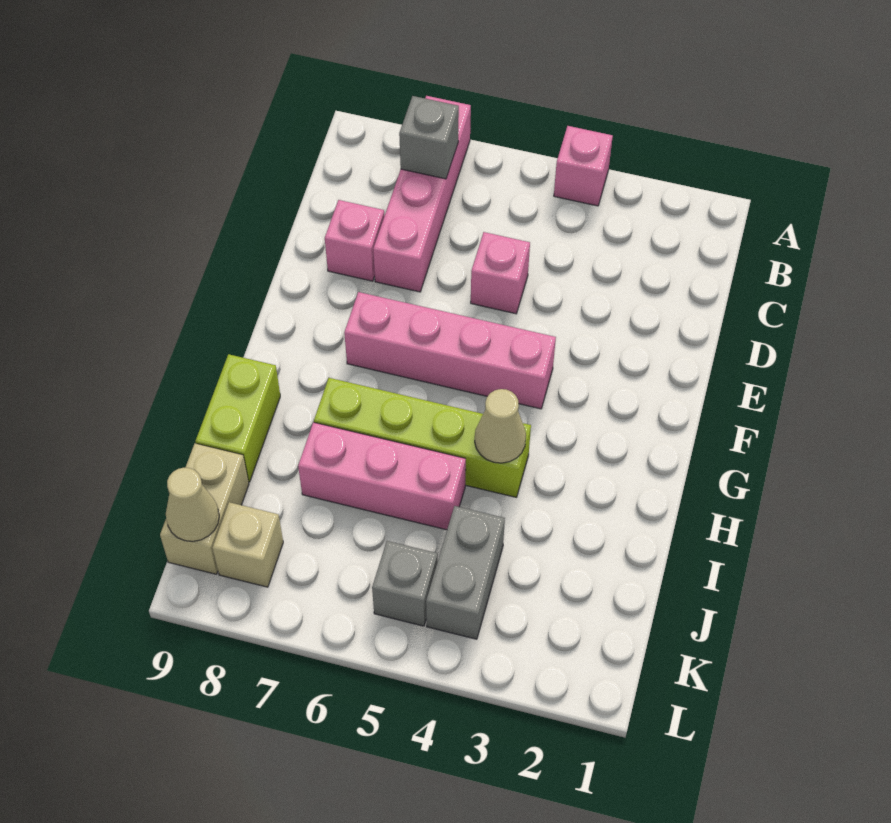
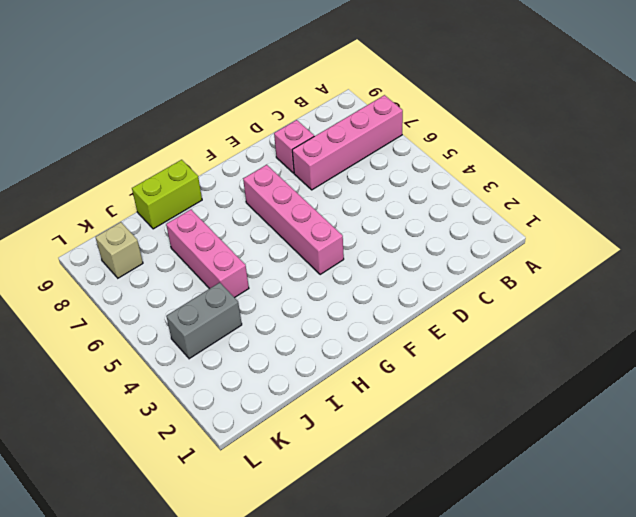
none -> pink 1x1 brick [554,126,613,206]
none -> pink 1x1 brick [471,232,530,314]
none -> lime 1x4 brick [314,378,531,497]

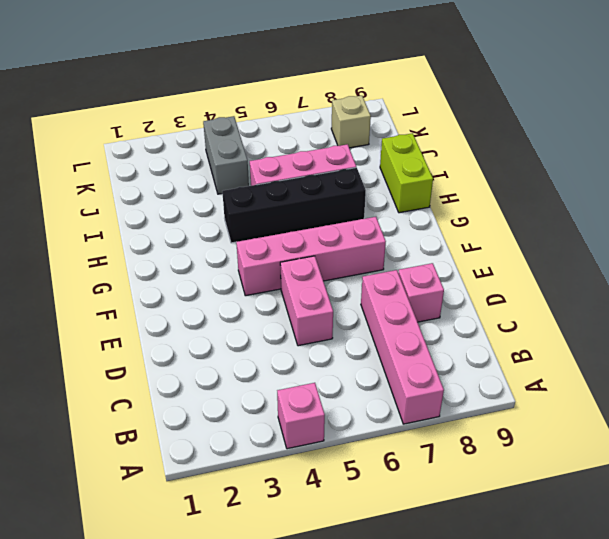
pink 1x2 brick [280,256,333,346] -> pink 1x1 brick [471,232,530,314]
black 1x4 brick [222,167,366,243] -> lime 1x4 brick [314,378,531,497]
none -> tan 1x2 brick [160,443,249,574]
none -> grey 1x1 brick [372,541,438,626]
none -> grey 1x1 brick [399,96,459,179]

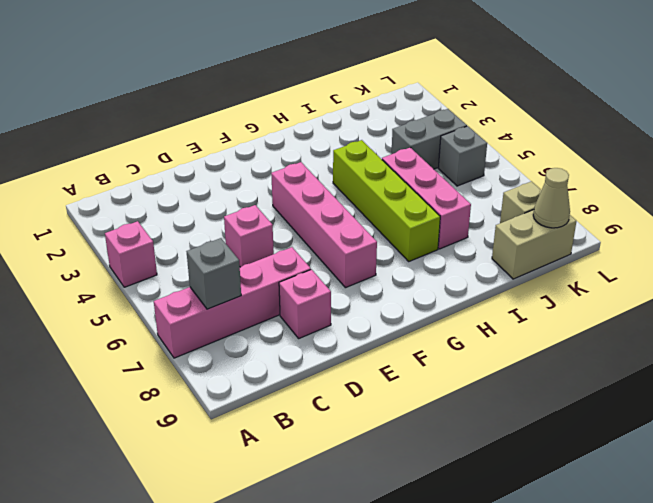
none -> lime 1x2 brick [195,354,280,482]
none -> tan 1x1 cone [475,389,526,463]

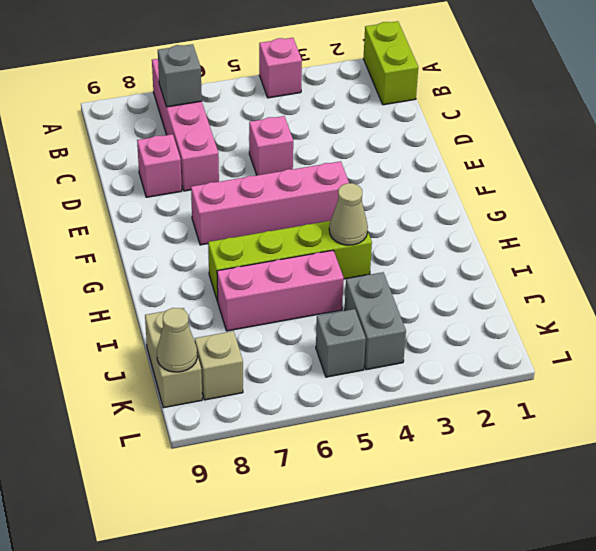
lime 1x2 brick [363,21,418,105] -> lime 1x2 brick moved to [195,354,280,482]

